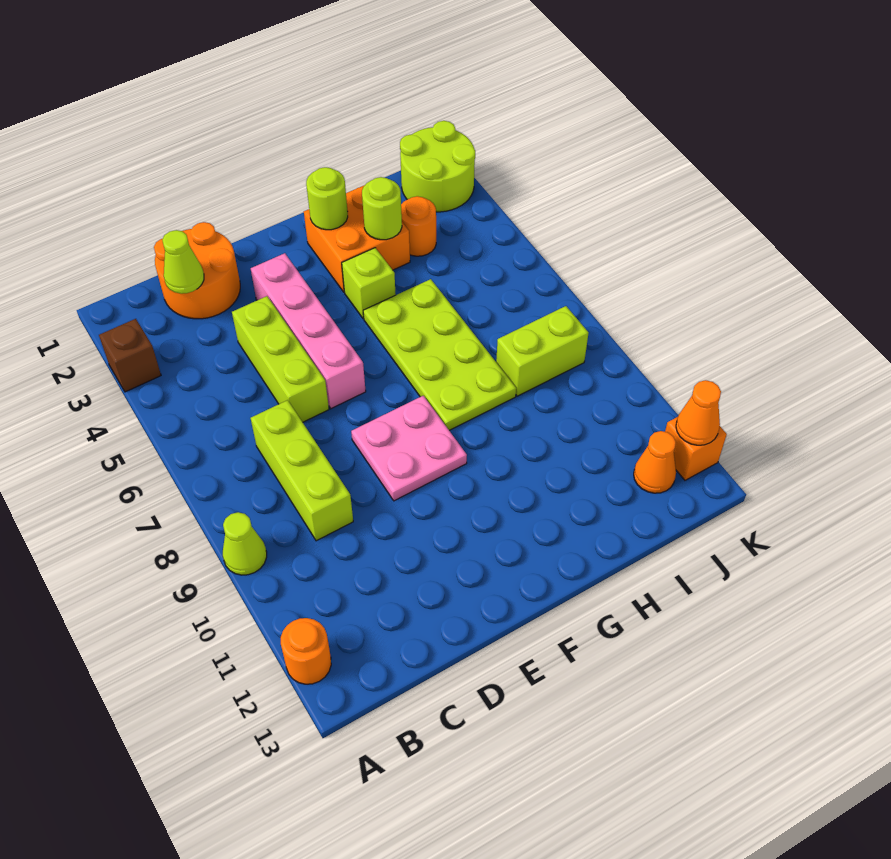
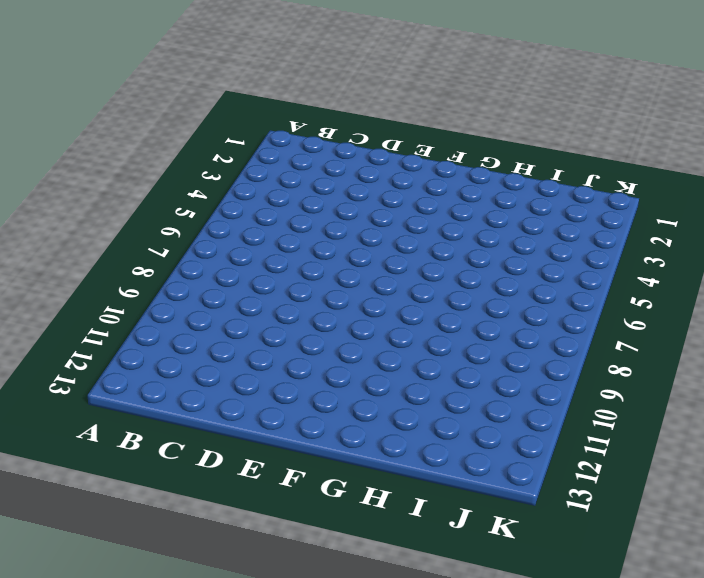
none -> brown 1x1 brick [99,319,161,392]
none -> lime 1x1 cone [223,512,267,575]
none -> orange 1x1 round brick [281,618,331,684]

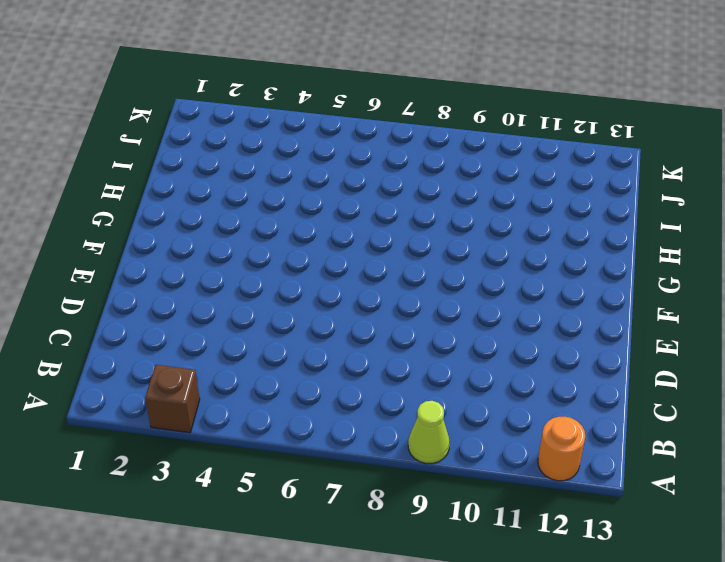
none -> orange 2x2 round brick [154,222,240,319]
none -> lime 1x3 brick [251,400,353,541]
none -> lime 1x3 brick [232,296,329,422]

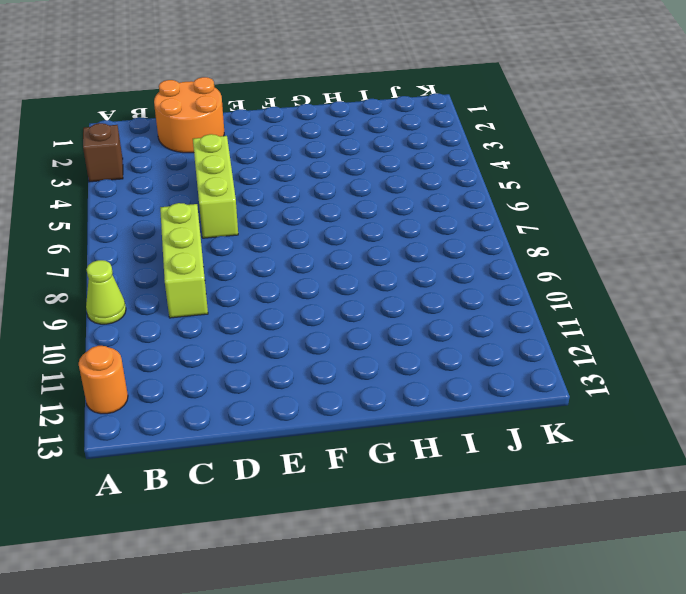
none -> pink 1x4 brick [251,253,366,409]
none -> pink 2x2 plate [351,396,467,501]
none -> orange 2x2 brick [304,185,410,292]

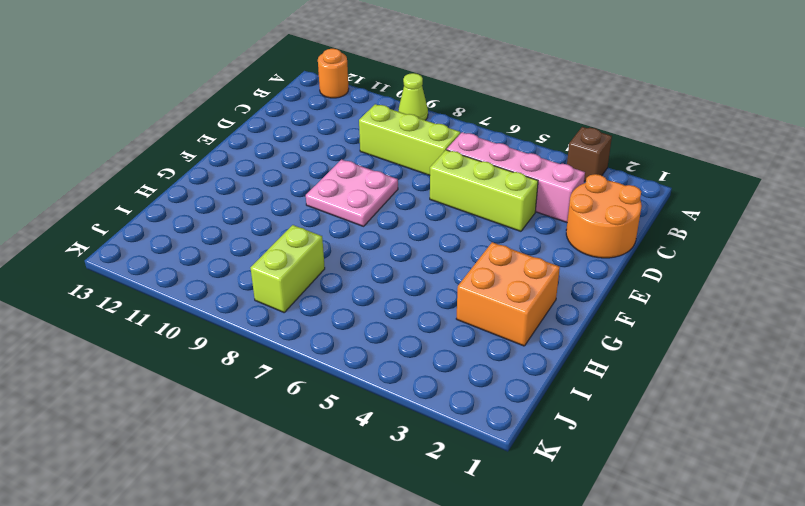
pink 1x4 brick [447,132,585,222] -> pink 1x4 brick moved to [251,253,366,409]
none -> lime 1x1 brick [342,248,396,319]
none -> lime 2x4 plate [363,279,516,430]
none -> orange 1x1 round brick [401,196,436,256]

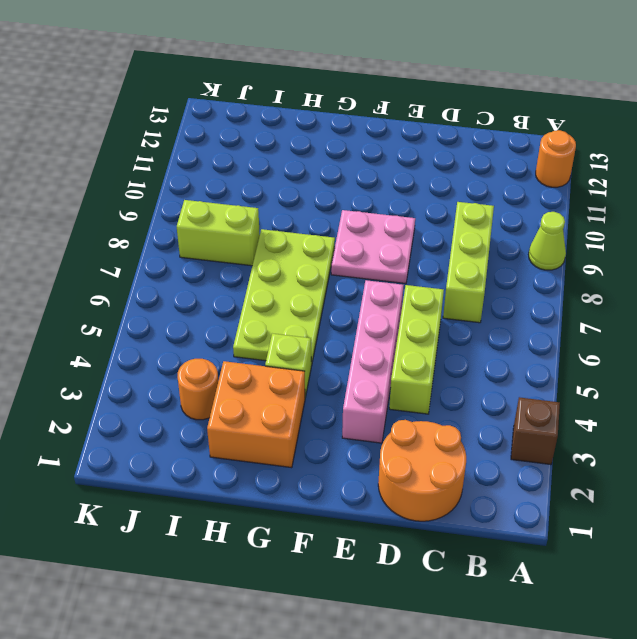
none -> lime 2x2 round brick [400,121,475,212]
none -> orange 1x1 cone [634,431,676,493]
none -> orange 1x1 brick [665,417,727,480]

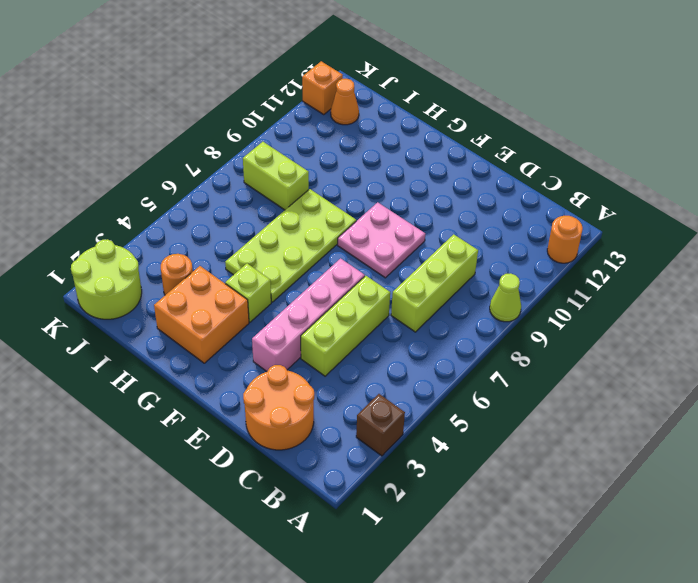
none -> lime 1x1 cone [162,230,204,294]
none -> lime 1x1 round brick [306,167,348,230]
none -> lime 1x1 round brick [362,177,402,240]

